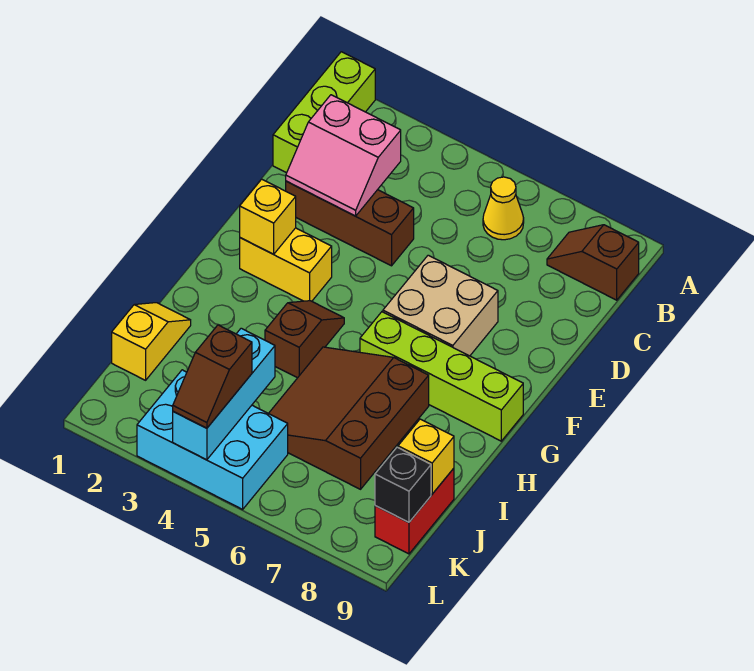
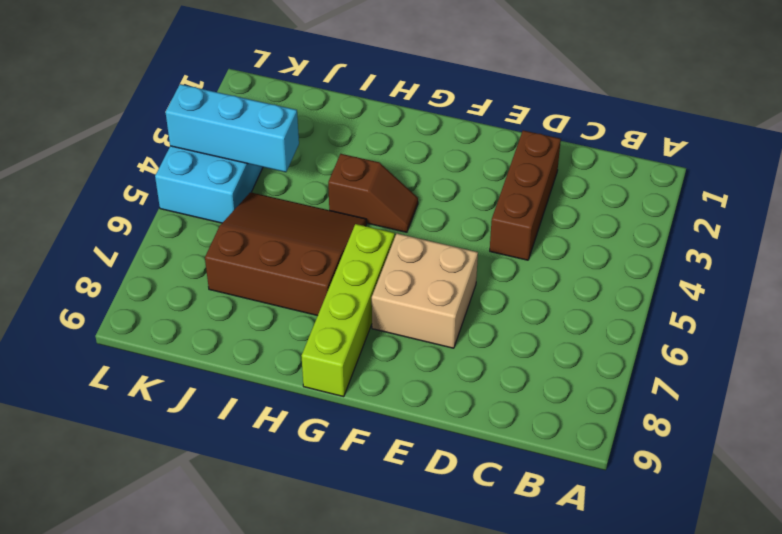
none -> lime 1x3 brick [273,52,375,173]
none -> yellow 1x1 cone [483,177,524,240]
none -> brown 1x2 slope [547,225,639,300]

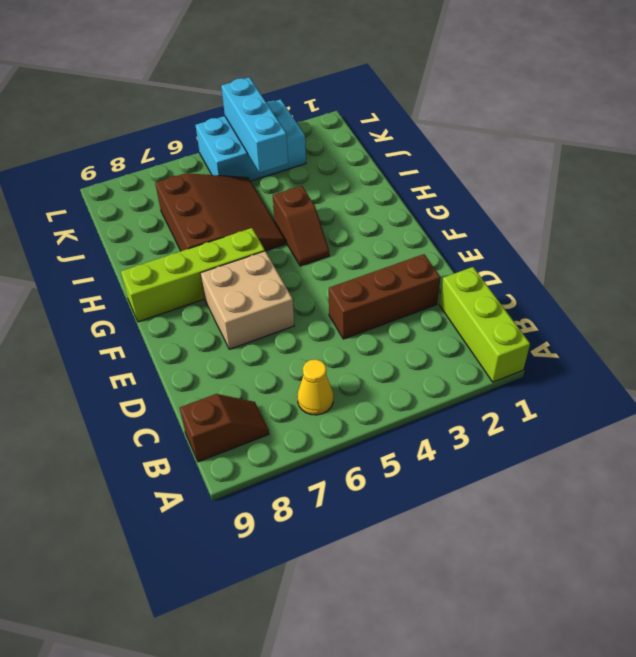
none -> yellow 1x2 brick [240,228,332,301]
none -> yellow 1x2 slope [112,303,191,380]
none -> red 1x2 brick [375,468,454,554]

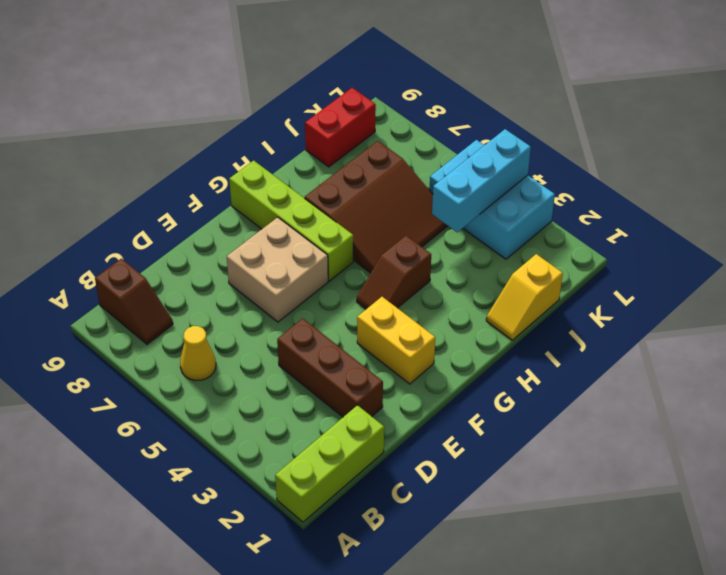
none -> pink 2x2 slope [286,95,401,216]
none -> yellow 1x1 brick [240,179,296,254]
none -> yellow 1x1 brick [398,419,454,494]

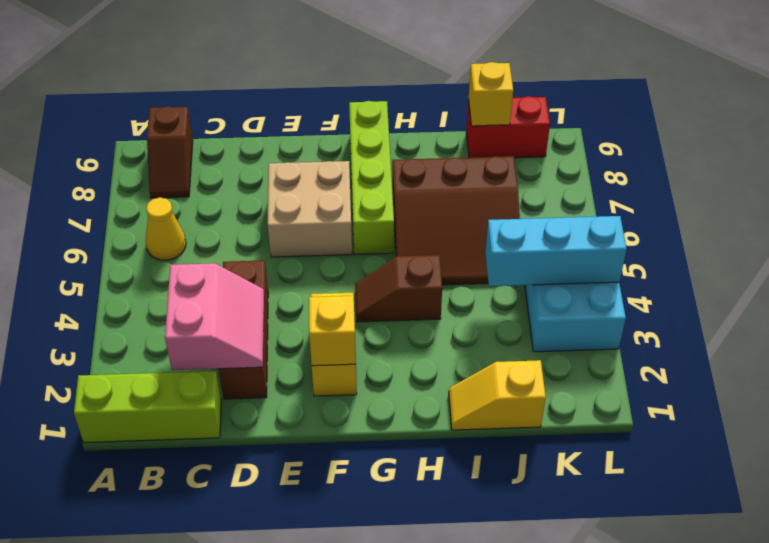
none -> black 1x1 brick [375,447,431,522]
none -> brown 1x2 slope [173,325,252,428]

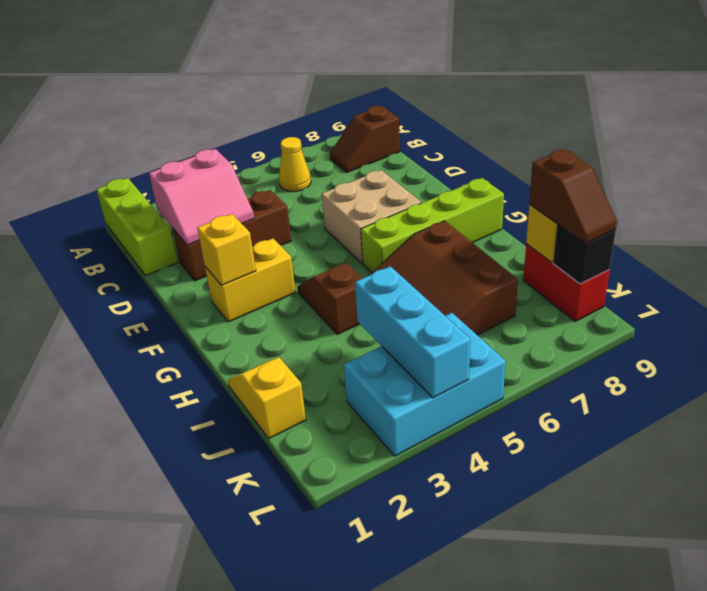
brown 1x2 slope [529,149,617,243] -> brown 1x2 slope moved to [173,325,252,428]

